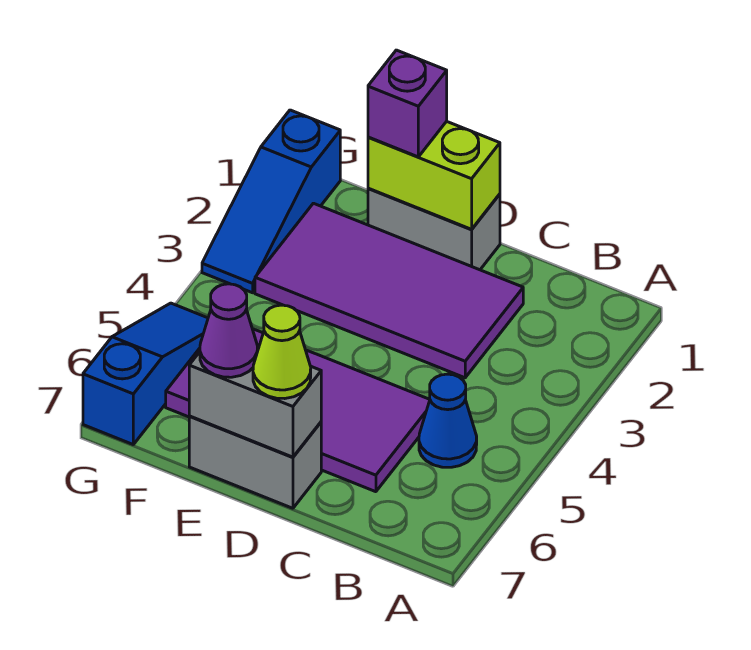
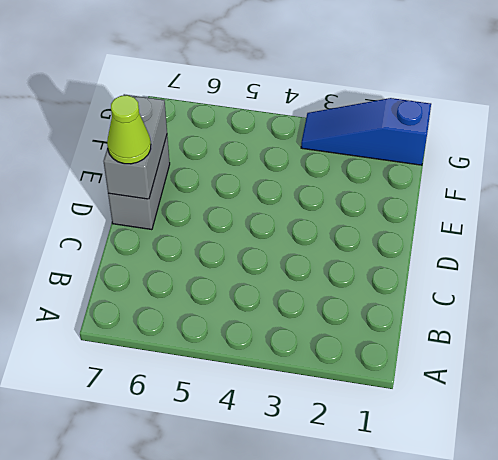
none -> blue 1x1 cone [419,374,477,467]
none -> purple 2x4 tile [255,203,523,378]
none -> purple 2x4 tile [166,329,430,492]

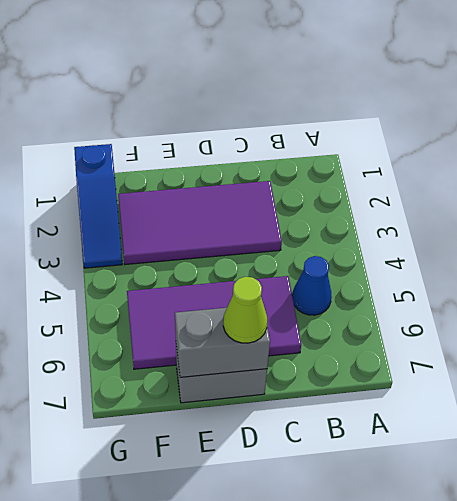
none -> grey 1x2 brick [368,188,500,270]
none -> blue 1x3 slope [83,303,208,444]
none -> lime 1x2 brick [368,121,500,229]

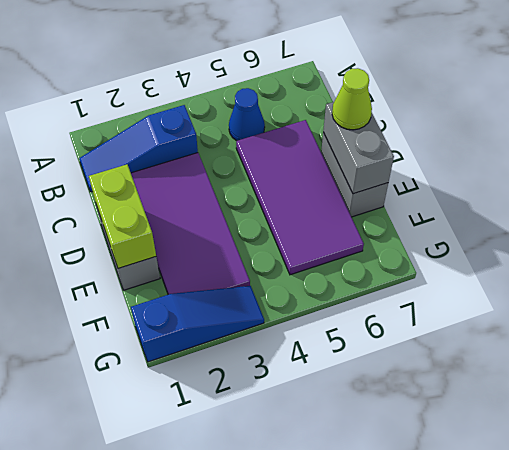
blue 1x3 slope [79,105,198,192] -> blue 1x3 slope moved to [83,303,208,444]
none -> purple 1x1 brick [368,50,447,157]
none -> purple 1x1 cone [200,284,257,377]

